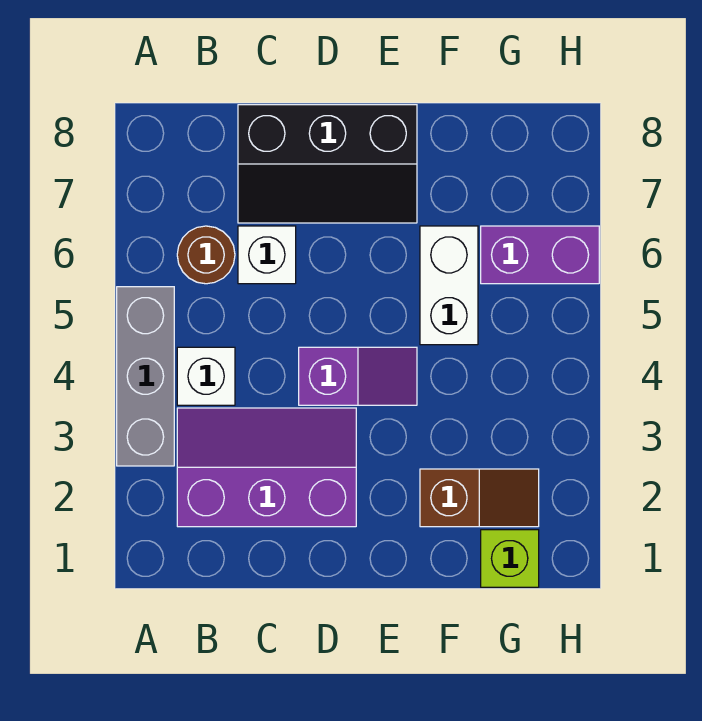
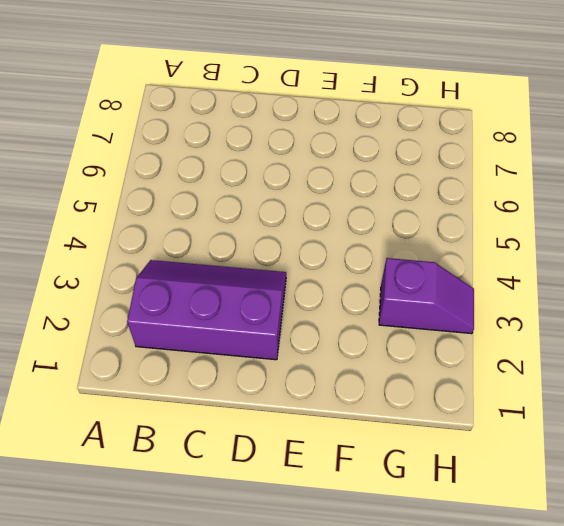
purple 1x2 slope [379,258,474,334] -> purple 1x2 slope moved to [299,347,417,405]
none -> grey 1x3 brick [117,287,174,466]
none -> white 1x1 brick [177,347,235,405]

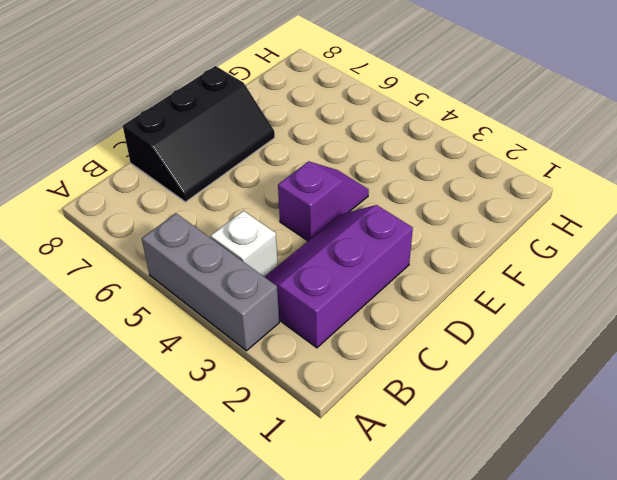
none -> brown 1x1 round brick [177,226,235,284]
none -> white 1x1 brick [238,226,296,284]

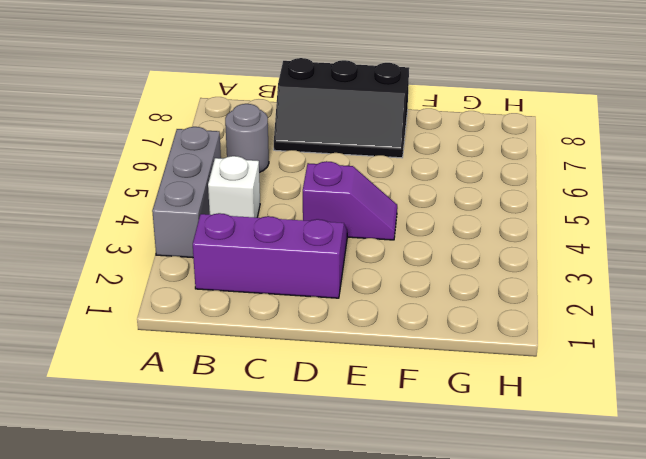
grey 1x1 round brick [225,104,269,173] -> brown 1x1 round brick [177,226,235,284]
none -> white 1x1 brick [238,226,296,284]
none -> brown 1x2 slope [420,469,539,527]

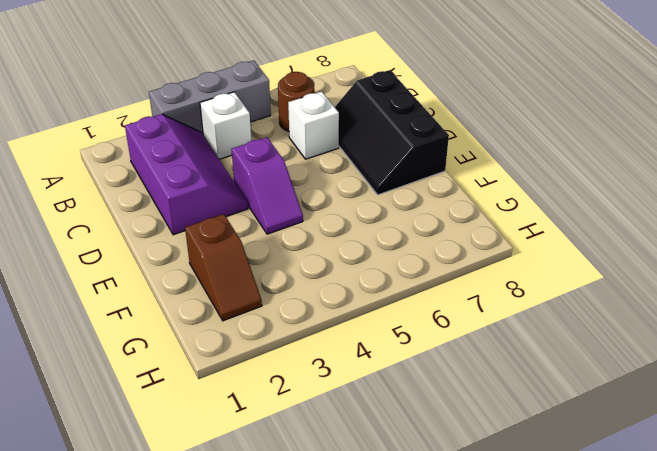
none -> white 1x2 brick [420,226,478,345]
none -> lime 1x1 brick [481,530,539,587]

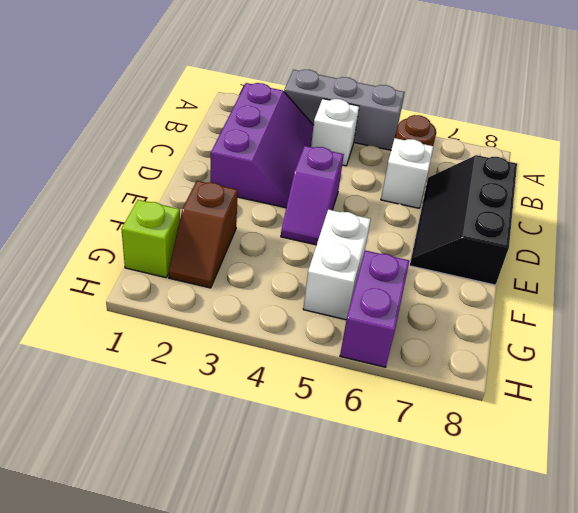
white 1x2 brick [303,209,371,320] -> white 1x2 brick turned to [420,226,478,345]

